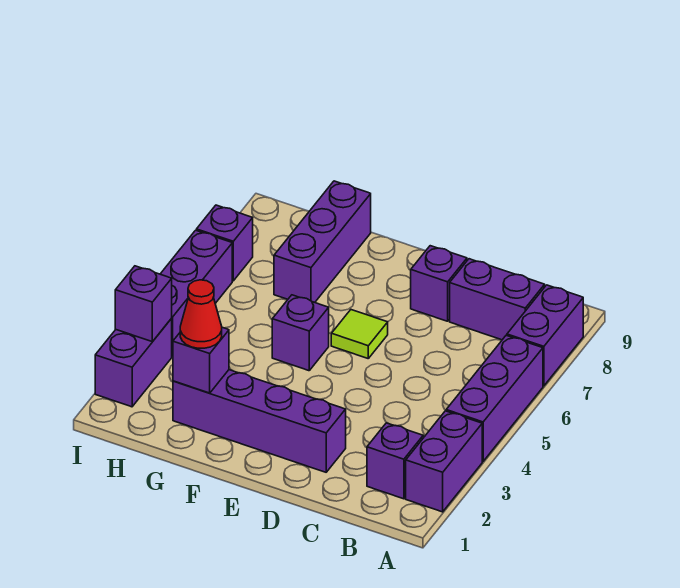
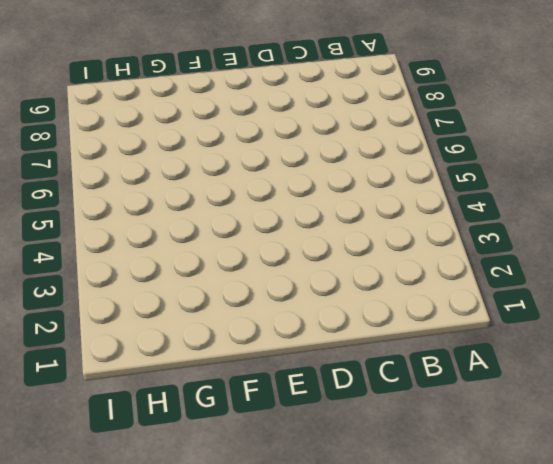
none -> purple 1x2 brick [406,411,482,512]
none -> purple 1x3 brick [446,335,543,461]
none -> purple 1x2 brick [507,285,583,386]

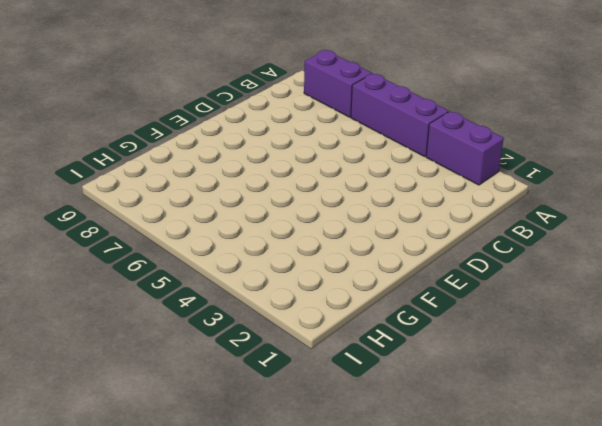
none -> purple 1x1 brick [367,423,423,499]
none -> purple 1x2 brick [450,259,545,340]
none -> purple 1x4 brick [173,370,346,472]

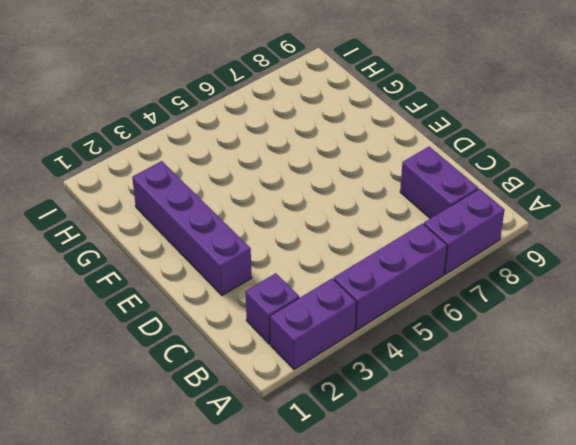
none -> purple 1x1 brick [411,246,467,321]
none -> lime 1x1 tile [331,310,388,358]
none -> purple 1x1 brick [272,295,329,371]

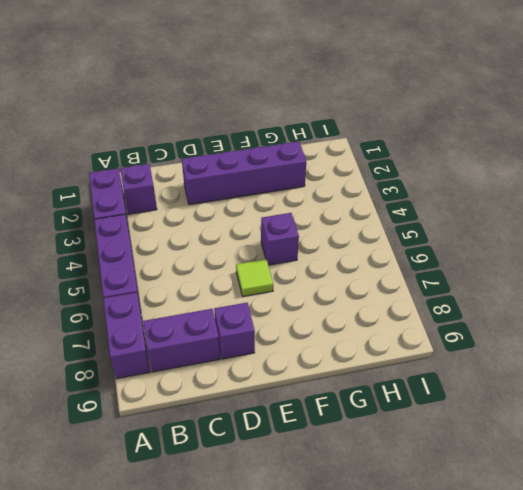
none -> purple 1x3 brick [274,181,371,302]
none -> purple 1x2 brick [95,319,172,407]
none -> purple 1x3 brick [161,230,232,356]

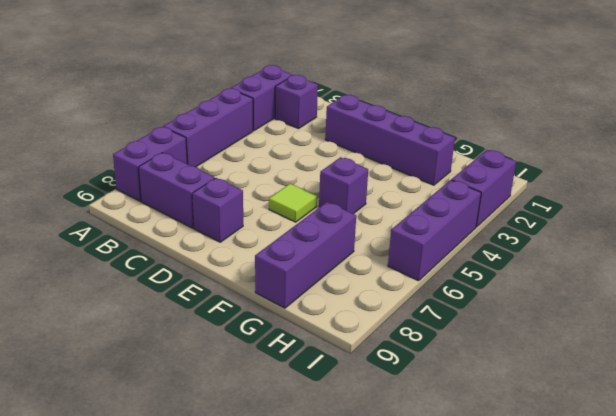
none -> purple 1x1 brick [196,205,253,281]
none -> purple 1x1 brick [173,327,229,393]
none -> purple 1x1 brick [115,266,172,342]

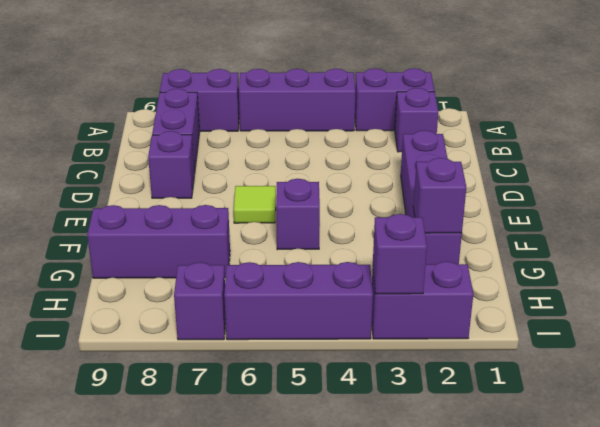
none -> red 1x1 cone [180,280,222,348]

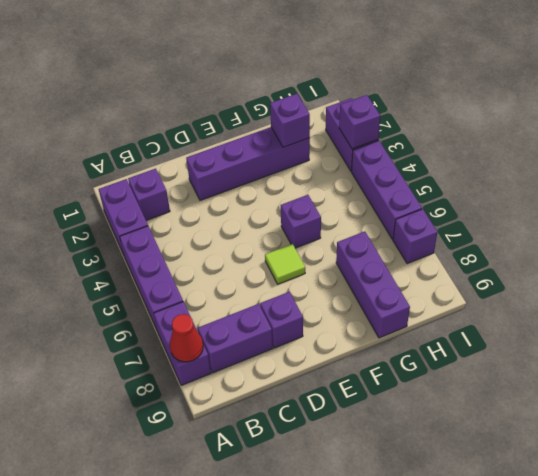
red 1x1 cone [170,314,203,362] -> red 1x1 cone moved to [180,280,222,348]

